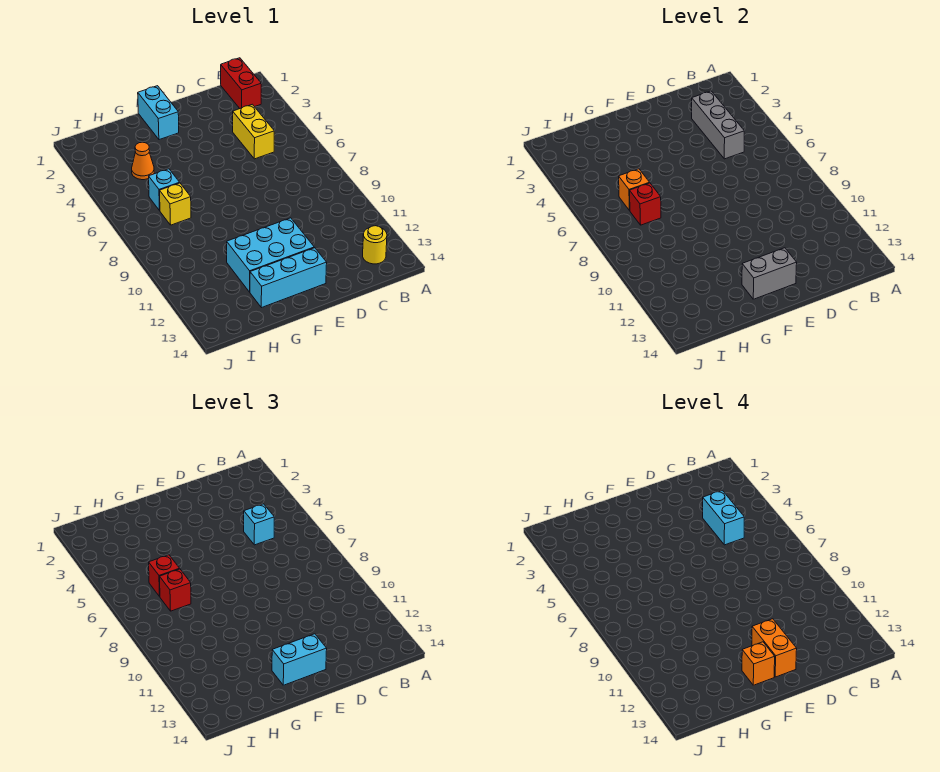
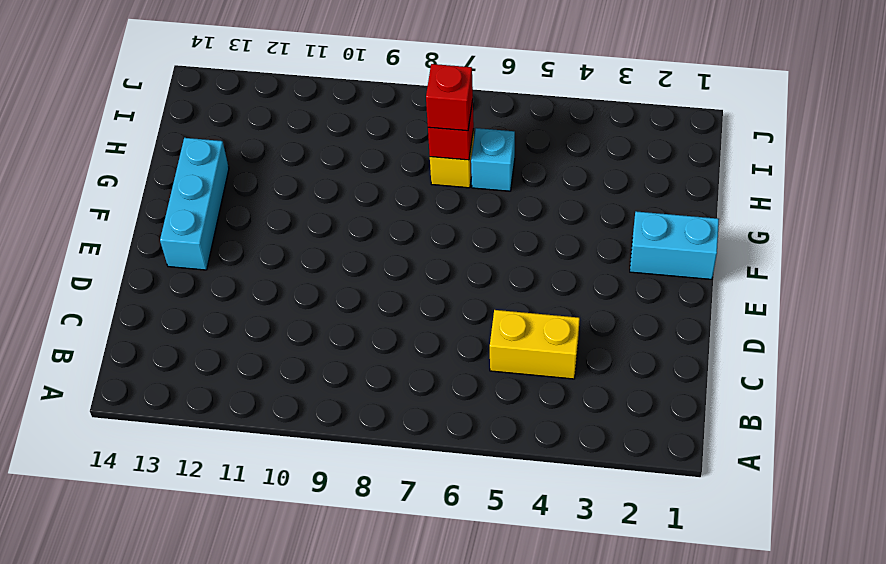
none -> red 1x2 brick [221,58,261,108]
none -> yellow 1x1 round brick [363,226,387,264]
none -> cyan 2x3 brick [227,218,314,292]

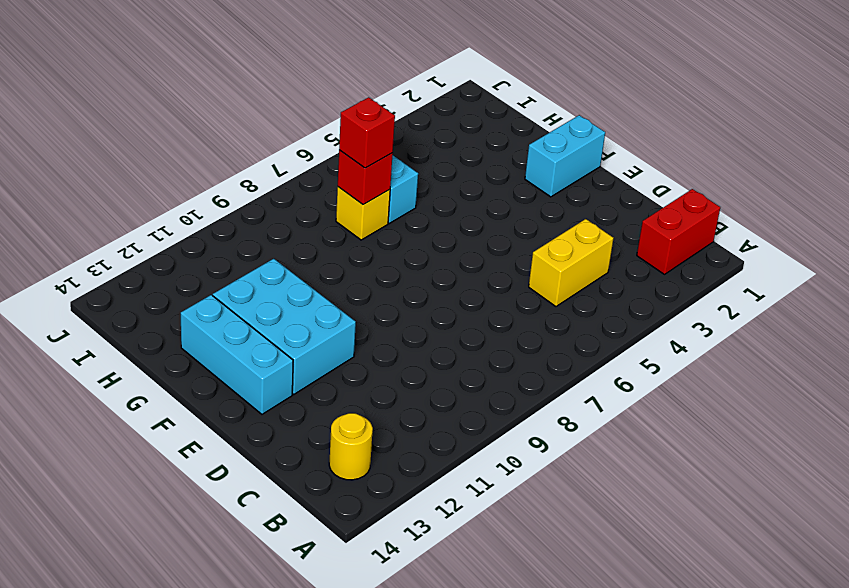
none -> orange 1x1 cone [132,142,154,180]
none -> grey 1x3 brick [692,91,744,159]
none -> grey 1x2 brick [742,248,797,299]

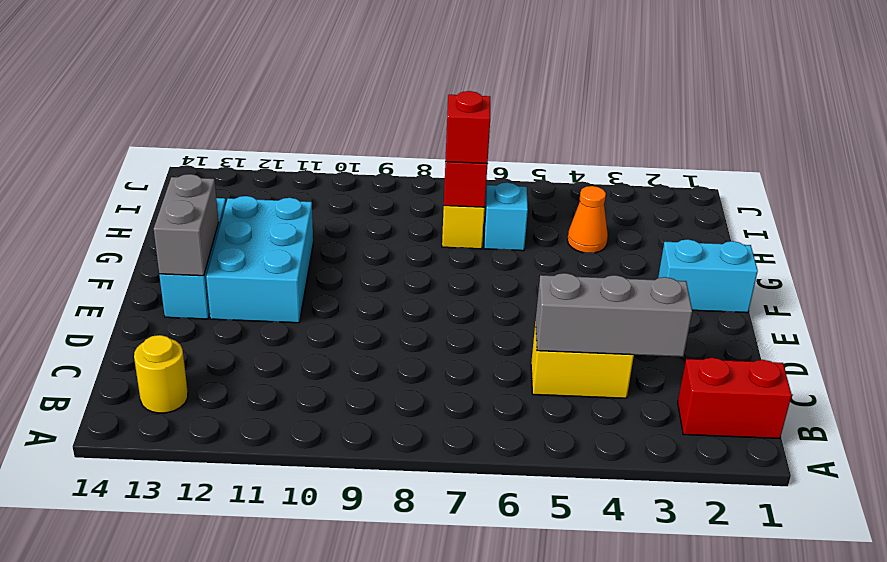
none -> orange 1x1 brick [619,169,650,210]
none -> cyan 1x1 brick [244,504,274,545]
none -> cyan 1x2 brick [272,634,327,685]

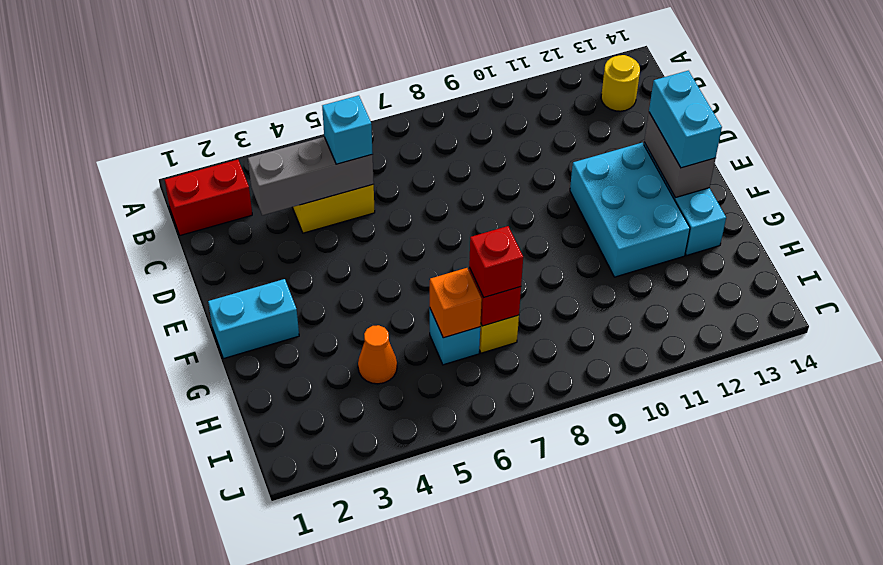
none -> red 1x1 brick [149,555,180,596]
none -> cyan 1x2 brick [703,490,744,545]
none -> orange 1x2 brick [752,619,797,677]

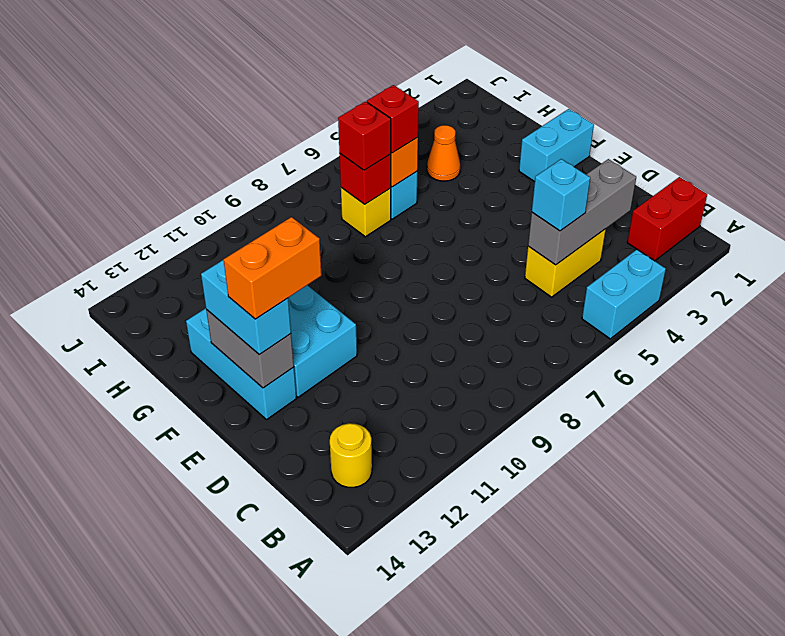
cyan 1x2 brick [582,250,666,339] -> cyan 1x2 brick moved to [703,490,744,545]
none -> orange 1x1 brick [742,642,775,685]

